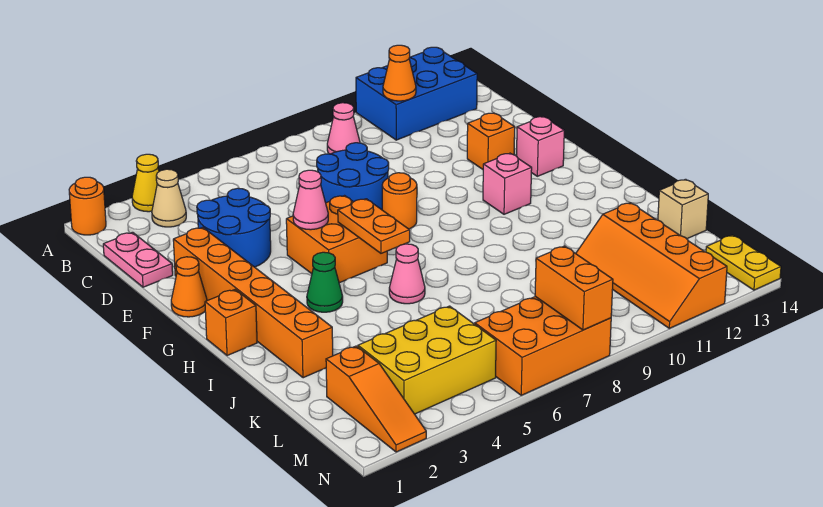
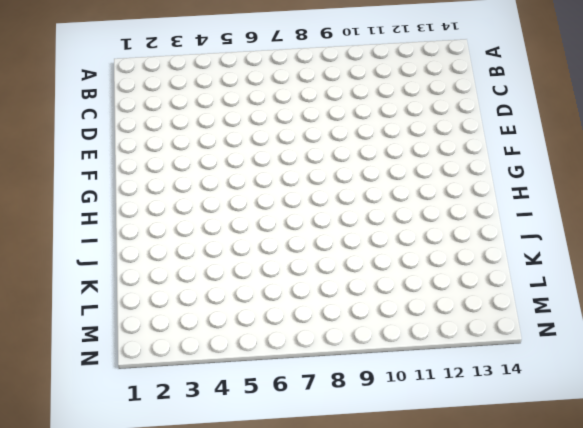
none -> orange 1x1 round brick [69,177,106,235]
none -> yellow 1x1 cone [132,154,159,212]
none -> blue 2x3 brick [356,47,477,140]

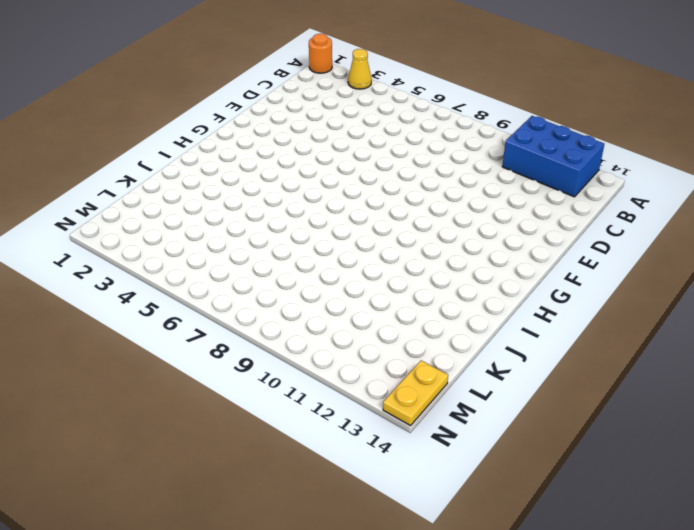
none -> tan 1x1 cone [152,169,186,227]
none -> pink 1x1 cone [327,103,360,154]
none -> pink 1x2 plate [103,232,173,287]

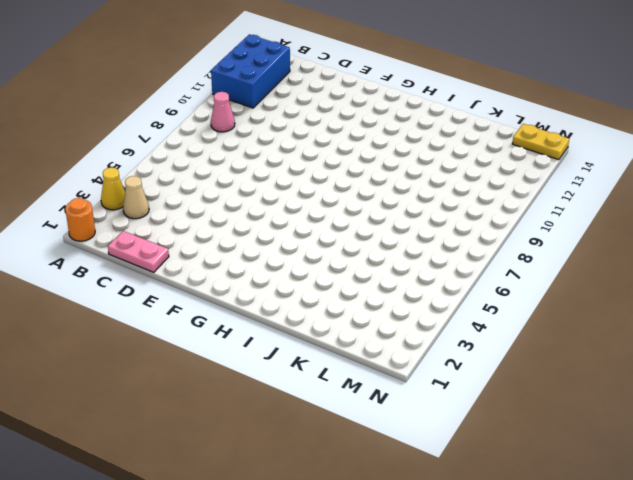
none -> blue 2x2 round brick [197,188,271,267]
none -> blue 2x2 round brick [317,143,389,210]
none -> orange 1x6 brick [173,227,333,378]

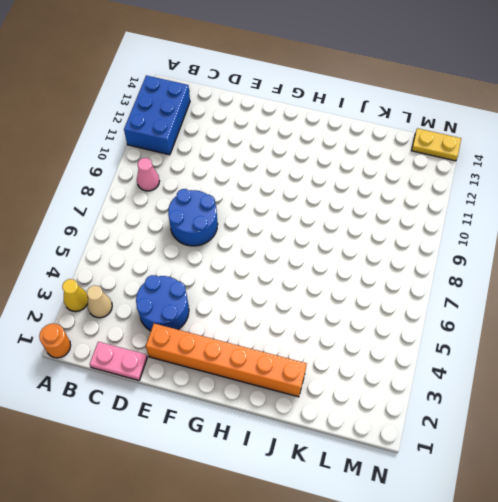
none -> orange 1x1 brick [467,113,515,169]
none -> orange 1x1 cone [171,257,207,317]
none -> orange 2x2 brick [286,196,387,283]

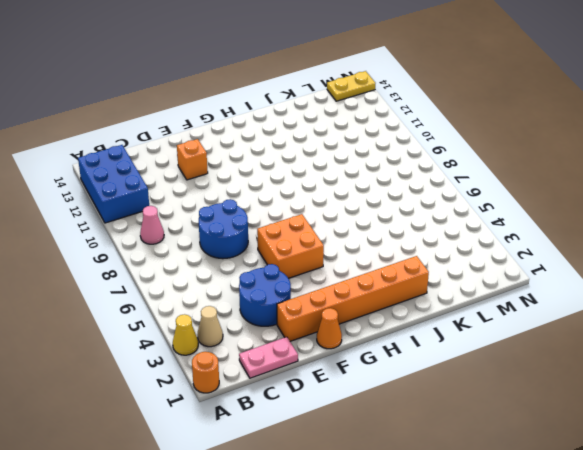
none -> orange 1x1 round brick [382,173,417,229]
none -> pink 1x1 brick [517,117,564,176]
none -> pink 1x1 brick [483,153,532,214]

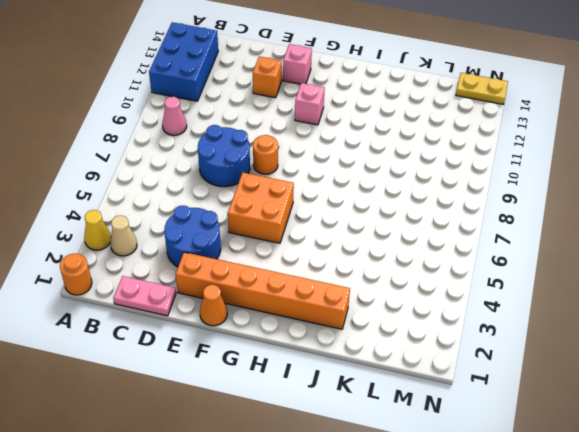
none -> orange 1x1 brick [205,289,257,356]
none -> green 1x1 cone [307,252,343,312]
none -> pink 1x1 cone [389,244,425,304]

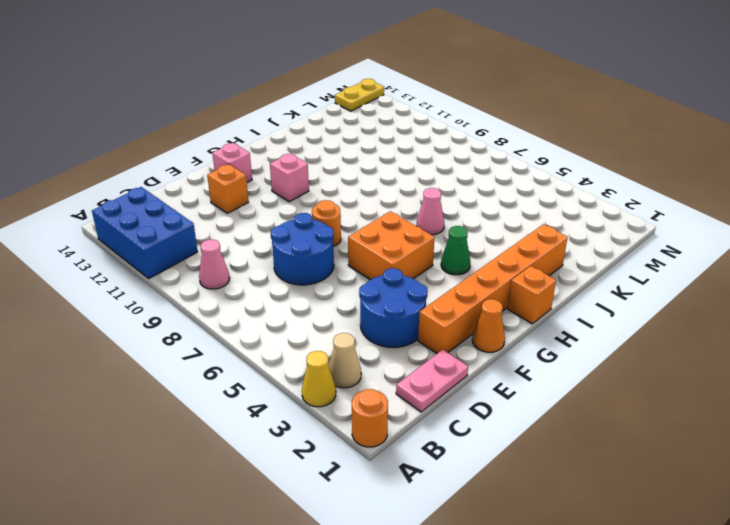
none -> orange 2x4 slope [576,203,727,328]
none -> tan 1x1 brick [658,179,708,239]
none -> orange 1x3 slope [326,346,426,452]

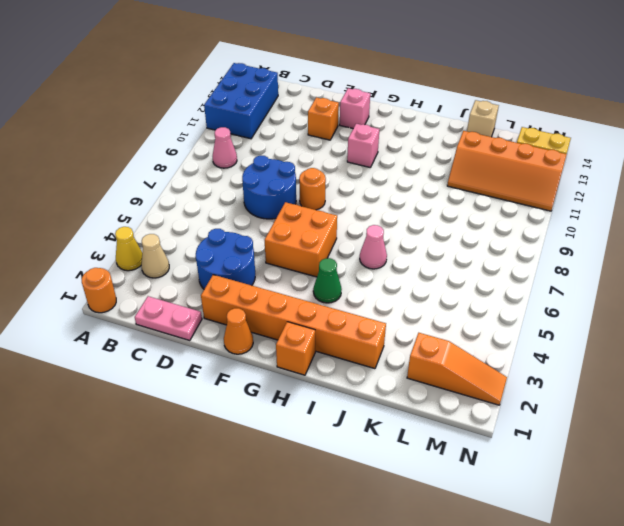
none -> yellow 2x3 brick [358,306,496,414]
none -> orange 2x3 brick [475,296,611,395]
none -> orange 1x1 cone [383,45,416,101]

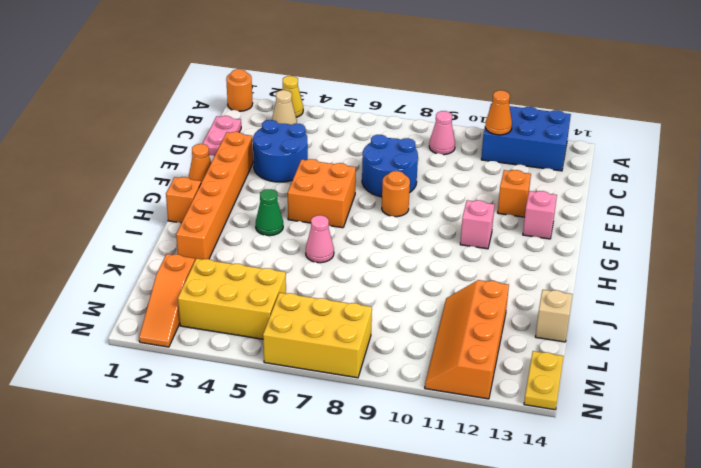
yellow 2x3 brick [263,293,372,378] -> orange 2x3 brick [475,296,611,395]
none -> pink 1x1 cone [293,170,328,230]
none -> orange 1x2 plate [338,199,410,253]
none -> orange 1x2 brick [535,246,613,330]

